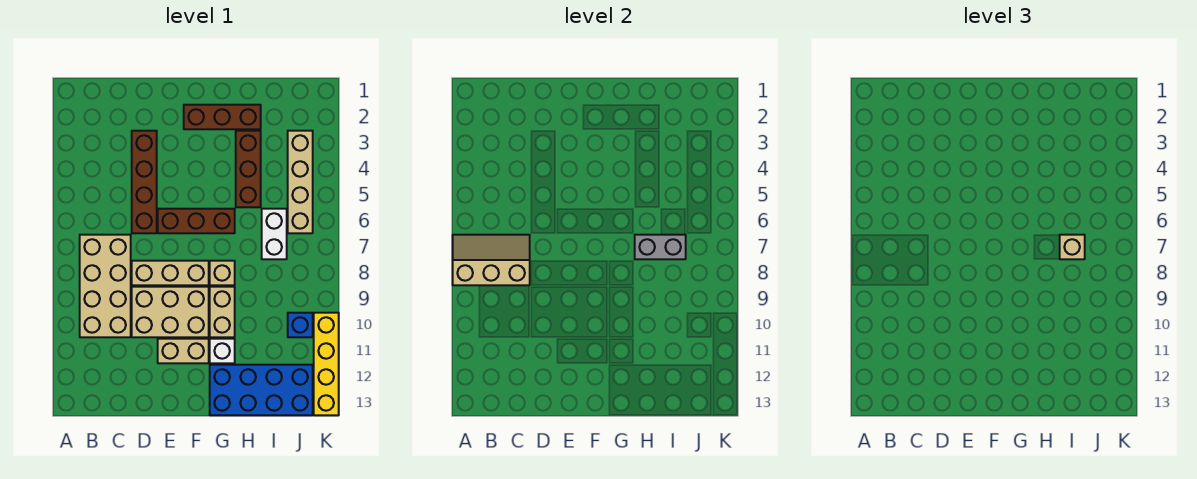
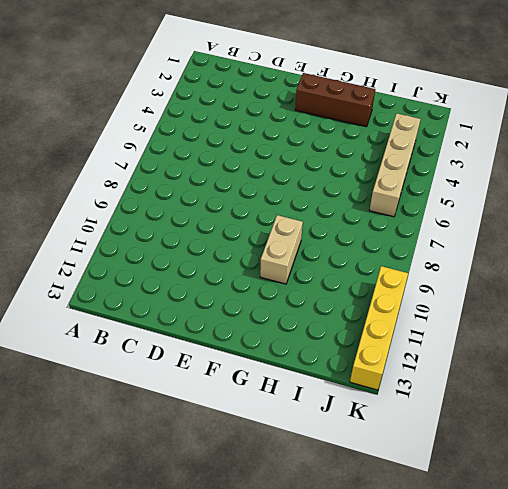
none -> tan 2x4 brick [80,235,131,337]
none -> brown 1x4 brick [132,131,157,233]
none -> tan 1x3 brick [132,261,209,285]

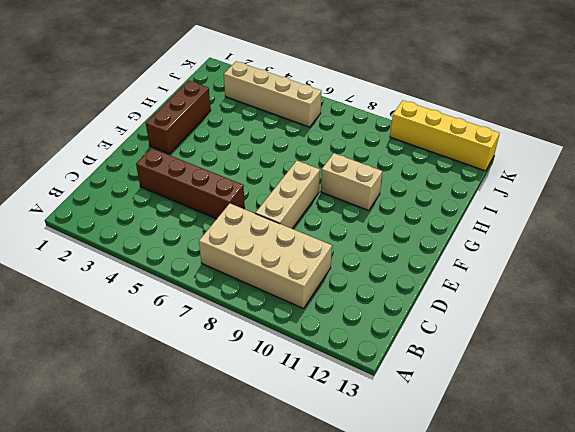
none -> tan 2x3 brick [132,287,209,337]
none -> brown 1x3 brick [158,209,235,233]
none -> tan 1x2 brick [158,339,209,363]

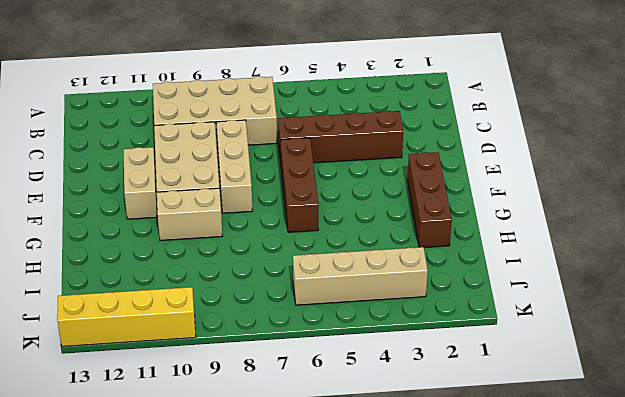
none -> tan 1x1 brick [210,261,235,285]
none -> white 1x1 brick [210,339,235,363]
none -> blue 2x4 brick [210,365,313,415]

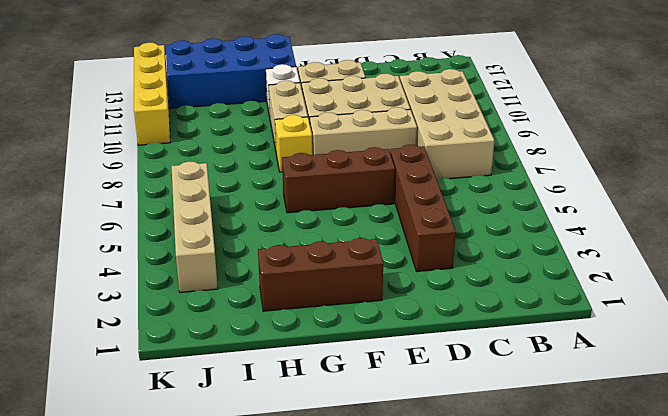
yellow 1x1 brick [275,115,312,172] -> tan 1x1 brick [210,261,235,285]
none -> brown 1x3 brick [236,131,261,207]
none -> white 1x2 brick [262,209,287,259]
none -> blue 1x1 brick [288,313,313,337]

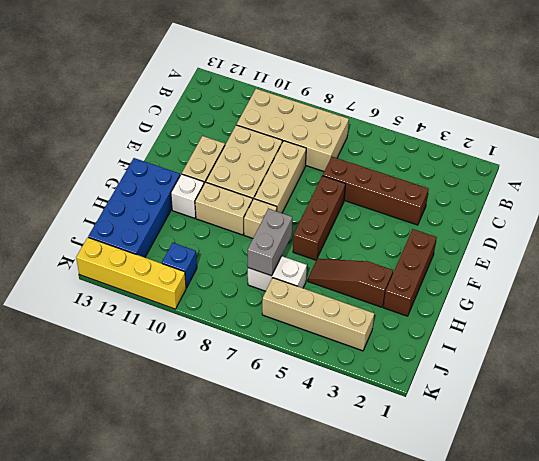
brown 1x3 slope [308,259,393,307] -> brown 1x3 brick [236,131,261,207]
none -> tan 2x3 slope [453,235,530,285]
none -> tan 1x1 brick [1060,235,1085,259]

